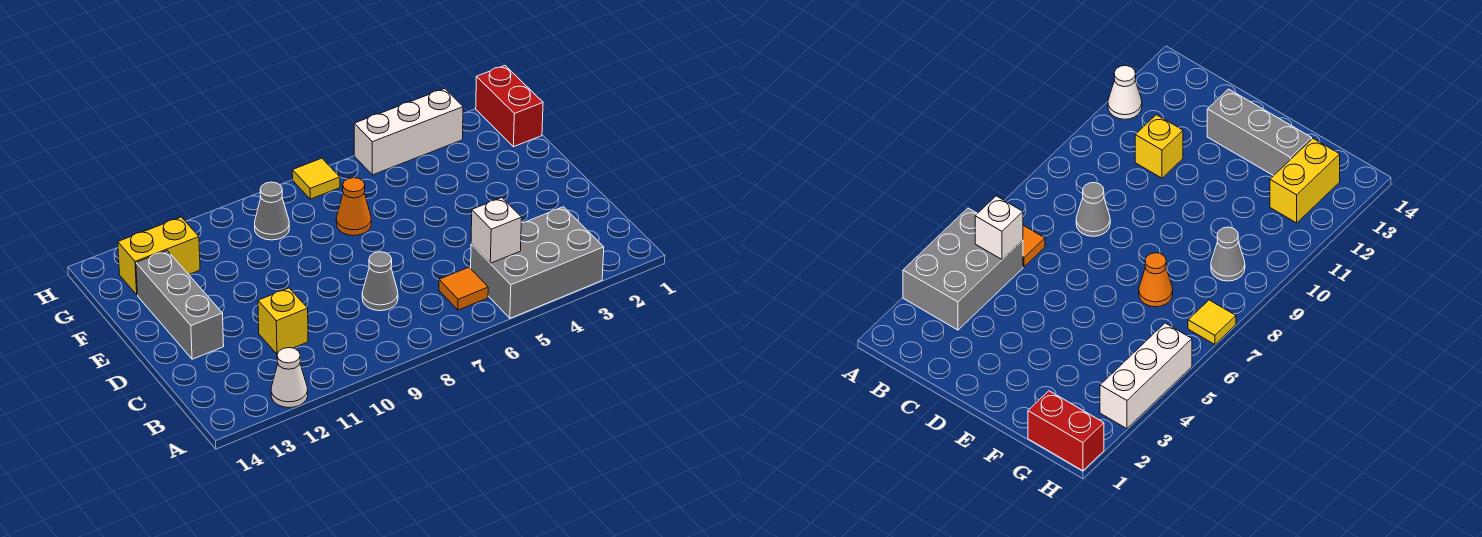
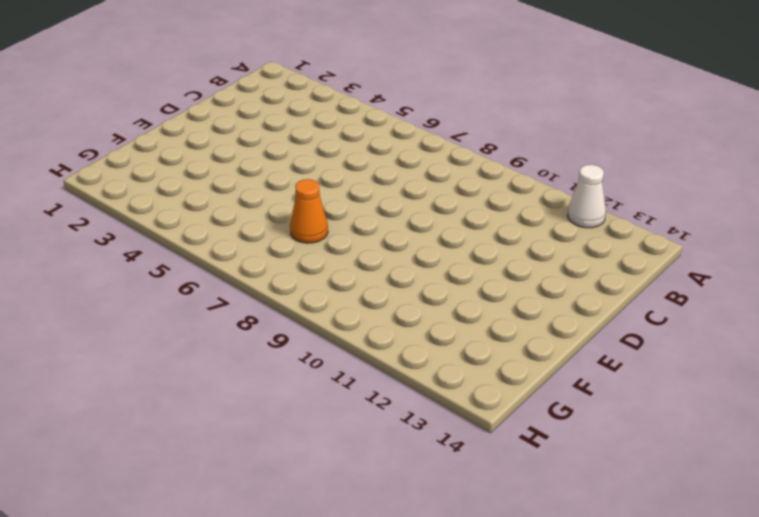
none -> grey 2x3 brick [471,207,604,318]
none -> orange 1x1 tile [439,267,488,310]
none -> grey 1x1 cone [362,252,398,311]

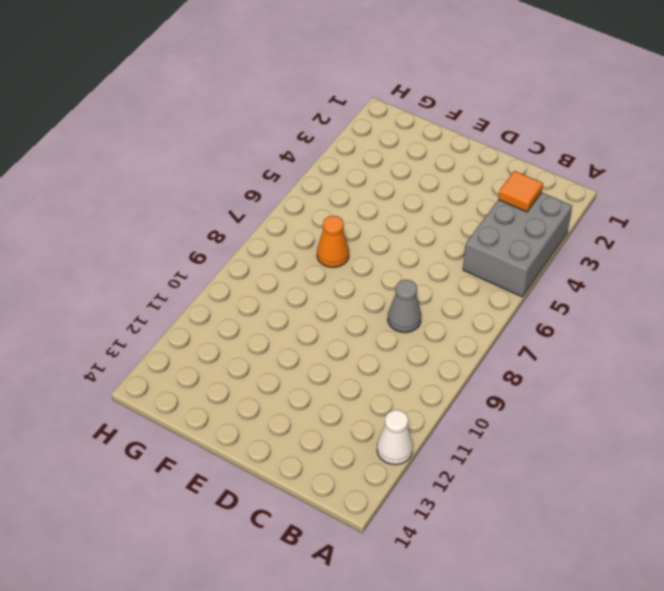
orange 1x1 tile [498,171,543,212] -> orange 1x1 tile moved to [439,267,488,310]
none -> yellow 1x1 brick [258,288,308,354]
none -> grey 1x3 brick [136,251,224,359]
none -> red 1x2 brick [476,66,543,147]

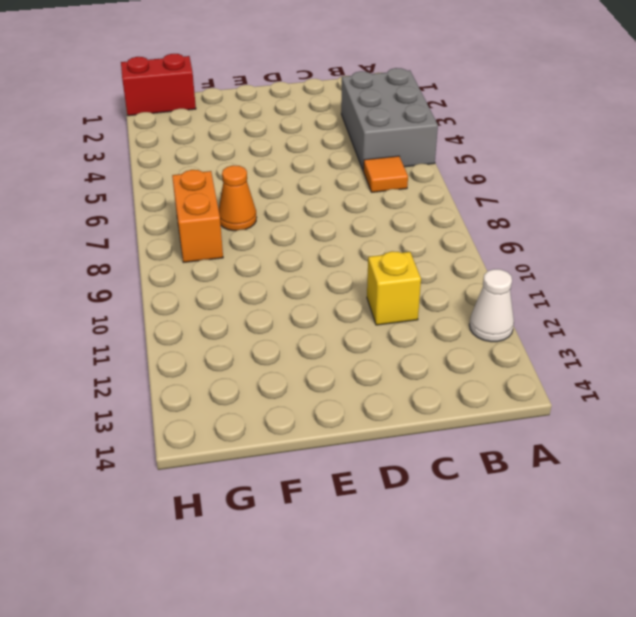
orange 1x2 brick [172,170,223,263] -> none
none -> grey 1x1 cone [362,252,398,311]
none -> grey 1x3 brick [136,251,224,359]
none -> grey 1x1 cone [255,182,289,240]

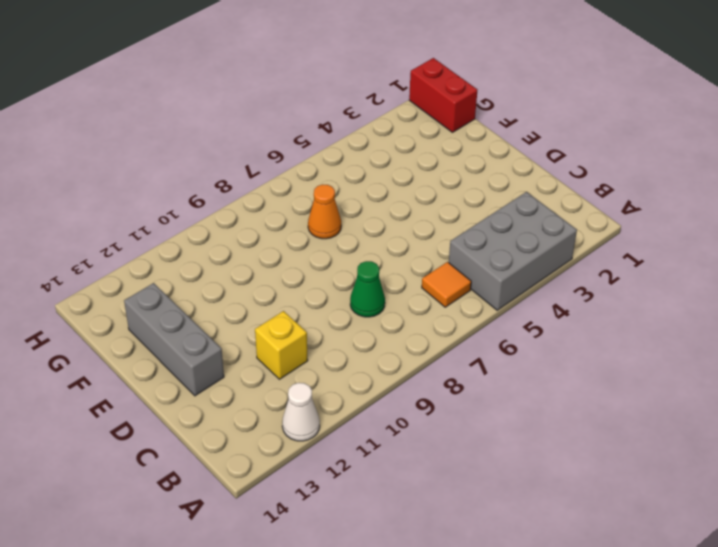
green 1x1 cone [350,261,385,317] -> grey 1x1 cone [362,252,398,311]
none -> grey 1x1 cone [255,182,289,240]
none -> yellow 1x2 brick [118,217,200,295]
none -> white 1x3 brick [354,89,463,175]

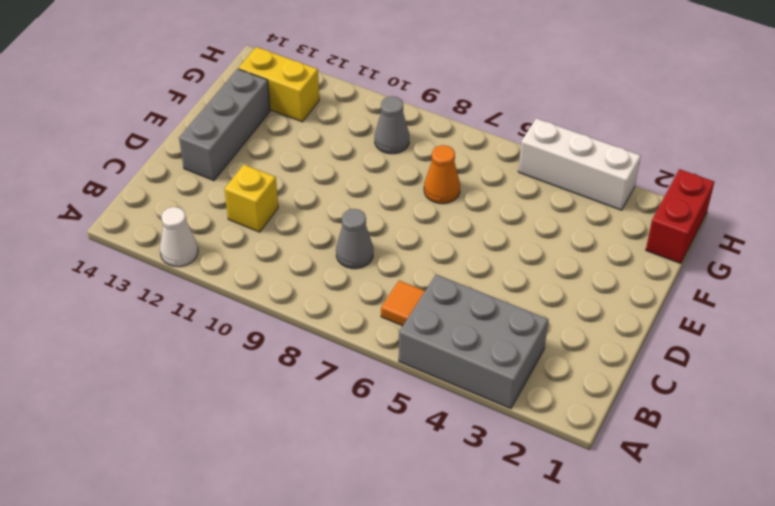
none -> yellow 1x1 tile [292,158,340,199]
none -> white 1x1 brick [471,198,522,263]

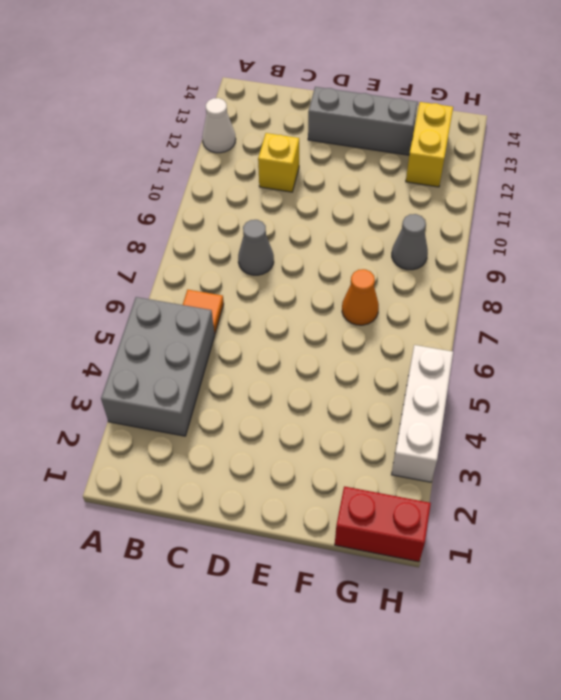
none -> yellow 1x1 tile [292,158,340,199]
none -> white 1x1 brick [471,198,522,263]

